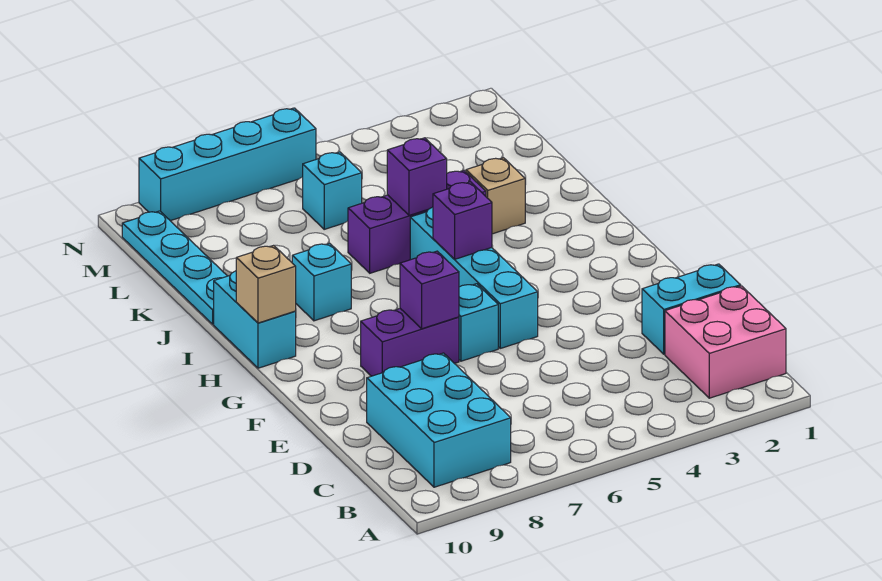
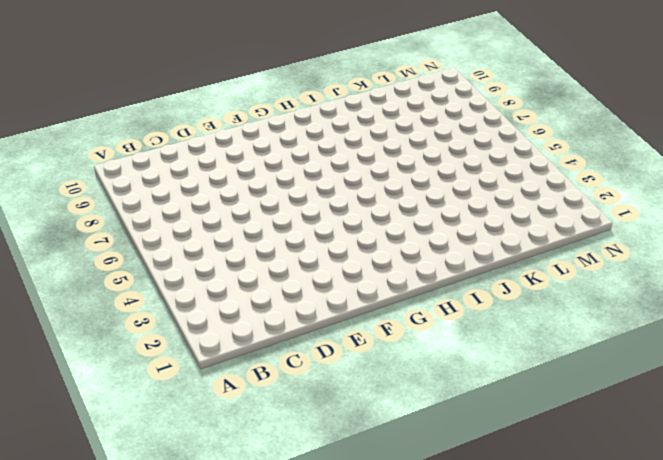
none -> pink 2x2 brick [665,286,786,398]
none -> cyan 2x3 brick [367,353,511,487]
none -> cyan 1x2 brick [642,264,741,354]

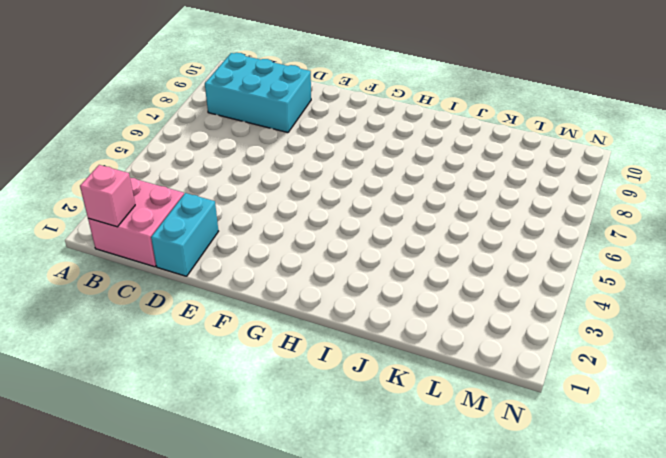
pink 1x1 brick [80,165,135,227] -> none
none -> cyan 1x4 brick [410,207,538,348]
none -> cyan 1x1 brick [459,284,498,361]
none -> purple 1x2 brick [361,309,459,376]

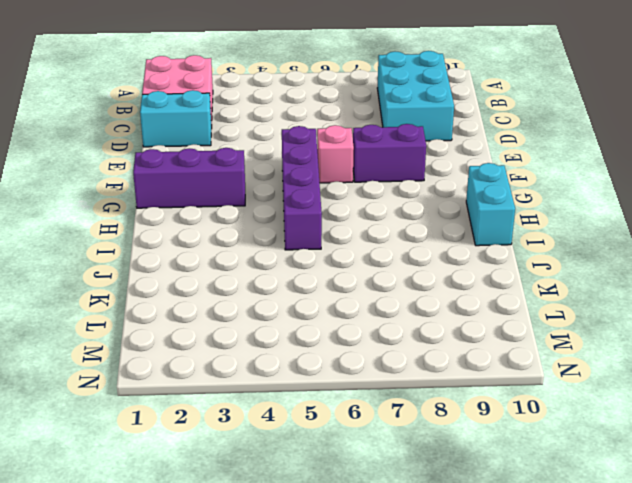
purple 1x4 brick [282,126,322,250] -> cyan 1x4 brick [410,207,538,348]
pink 1x1 brick [317,125,354,183] -> cyan 1x1 brick [459,284,498,361]
purple 1x3 brick [133,148,245,208] -> purple 1x3 brick moved to [348,171,486,273]
none -> cyan 1x1 brick [292,243,351,321]
none -> tan 1x1 brick [466,158,525,234]
none -> cyan 1x4 plate [122,211,227,324]

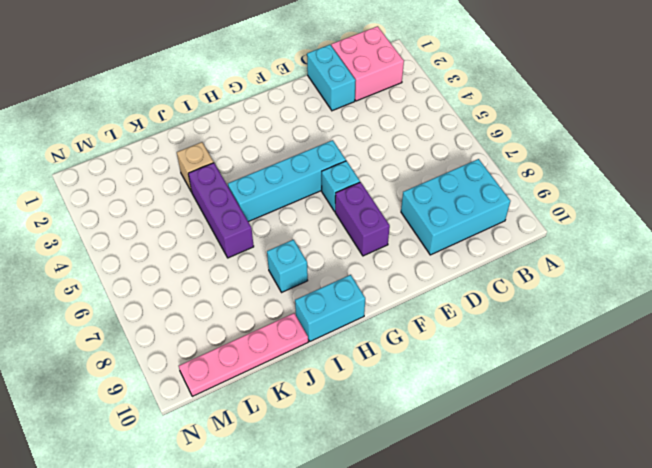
pink 1x4 plate [179,313,308,396] -> cyan 1x4 plate [122,211,227,324]
none -> cyan 1x1 brick [303,152,362,229]
none -> cyan 1x4 brick [139,108,316,221]
none -> purple 1x1 brick [400,251,459,329]

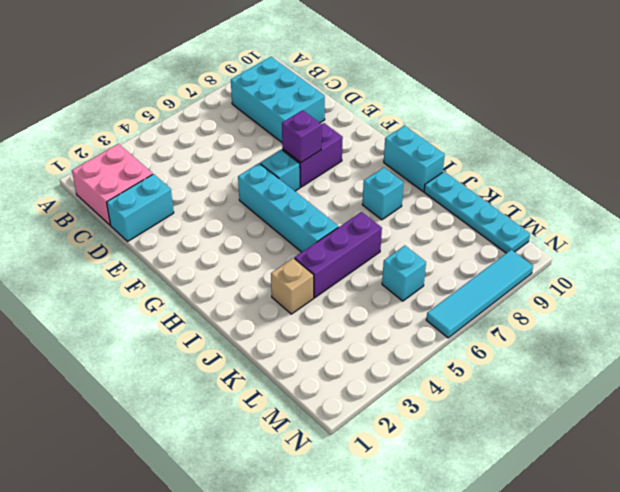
cyan 1x4 tile [426,250,533,338] -> cyan 1x4 brick [139,108,316,221]
none -> purple 1x1 brick [433,182,492,259]
none -> tan 1x1 brick [236,245,296,323]
none -> purple 1x1 brick [387,138,447,215]

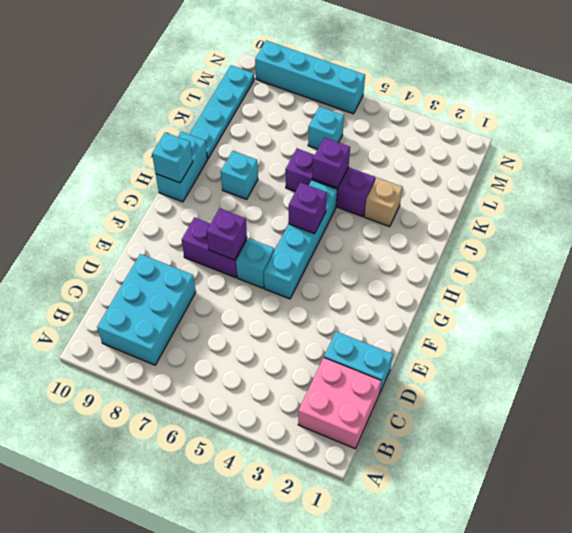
cyan 1x1 brick [152,133,193,183] -> tan 1x1 brick [236,245,296,323]

